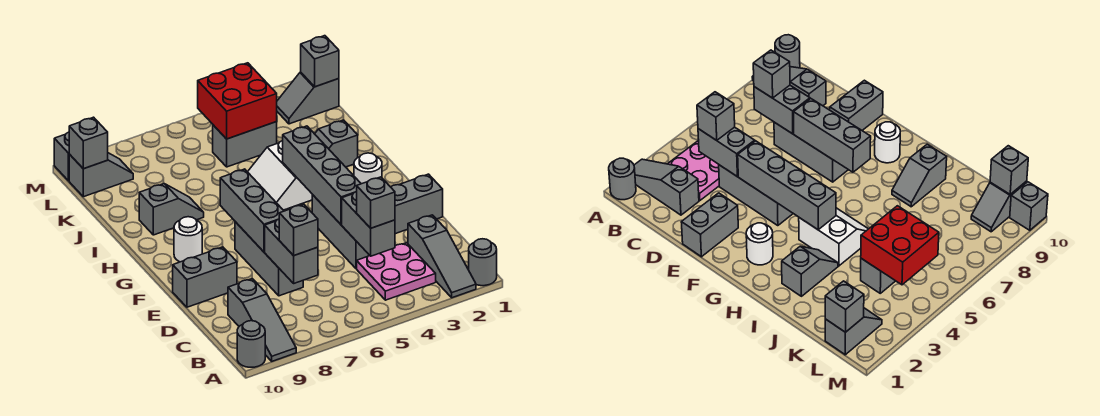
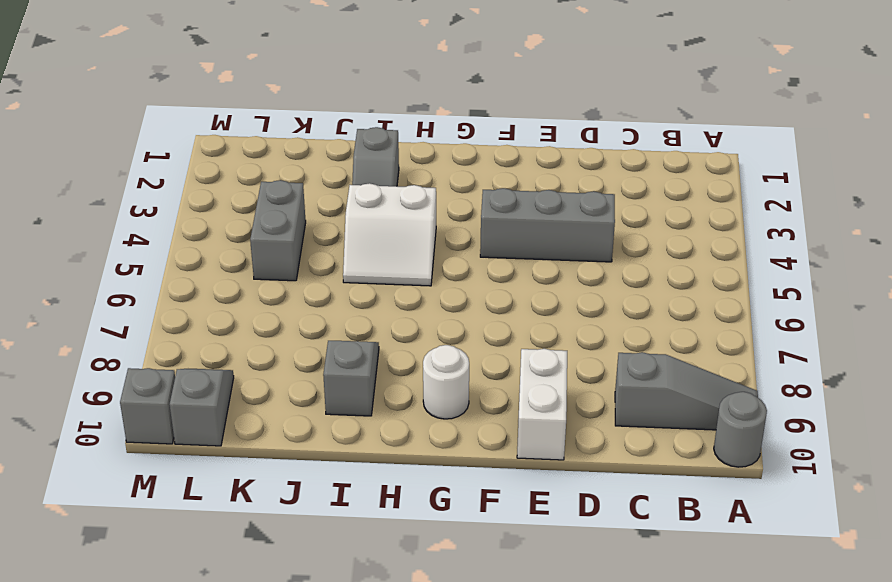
white 1x2 brick [517,349,567,460] -> grey 1x2 brick [173,247,237,307]
none -> grey 1x1 round brick [469,239,497,286]
none -> grey 1x3 slope [408,215,476,298]
none -> pink 2x2 plate [357,243,436,300]

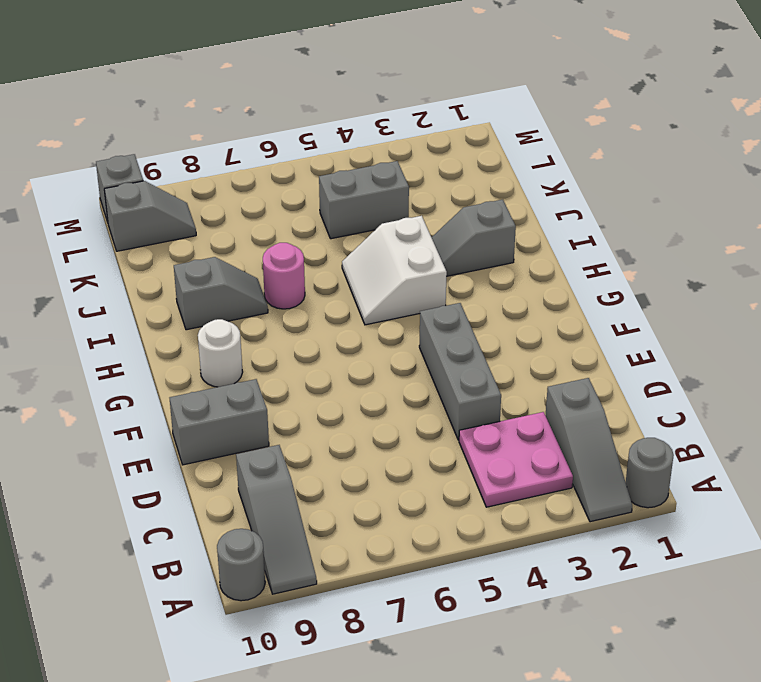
pink 1x1 round brick [263,243,305,309] -> none
none -> grey 1x3 brick [235,222,303,296]
none -> grey 1x2 brick [391,174,443,234]
none -> white 1x1 round brick [354,153,382,184]

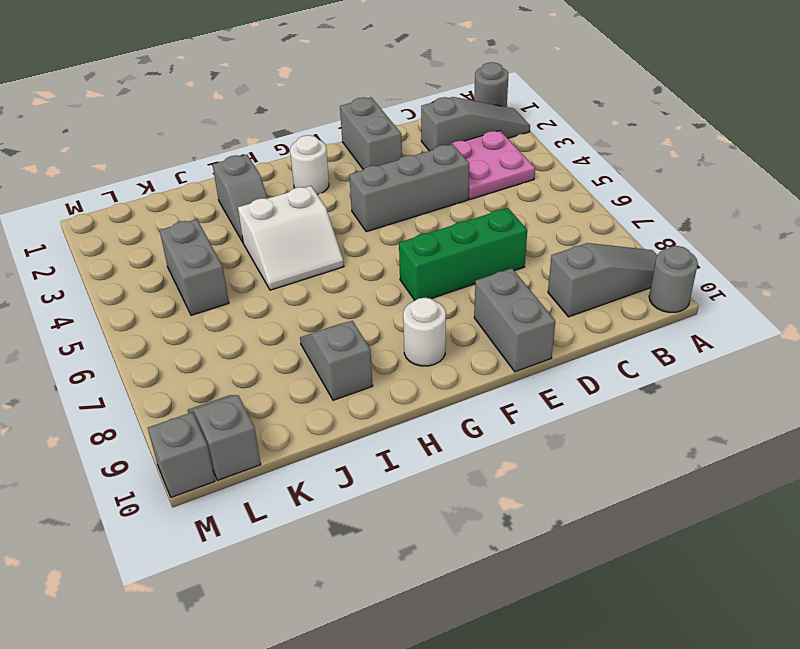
green 1x3 brick [399,208,527,300] -> grey 1x3 brick [235,222,303,296]
none -> grey 1x2 slope [277,72,339,124]
none -> grey 1x2 brick [342,191,395,256]
none -> grey 1x2 brick [265,219,318,283]

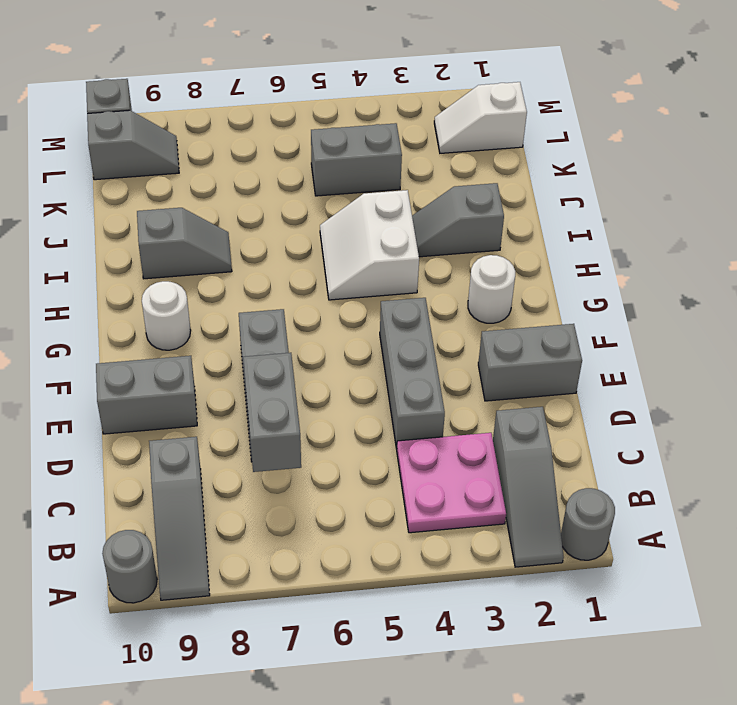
white 1x2 slope [434,82,527,153] -> grey 1x2 slope [277,72,339,124]
none -> grey 1x2 brick [342,191,395,256]
none -> grey 1x4 brick [283,126,361,225]
none -> grey 1x3 brick [220,169,284,252]

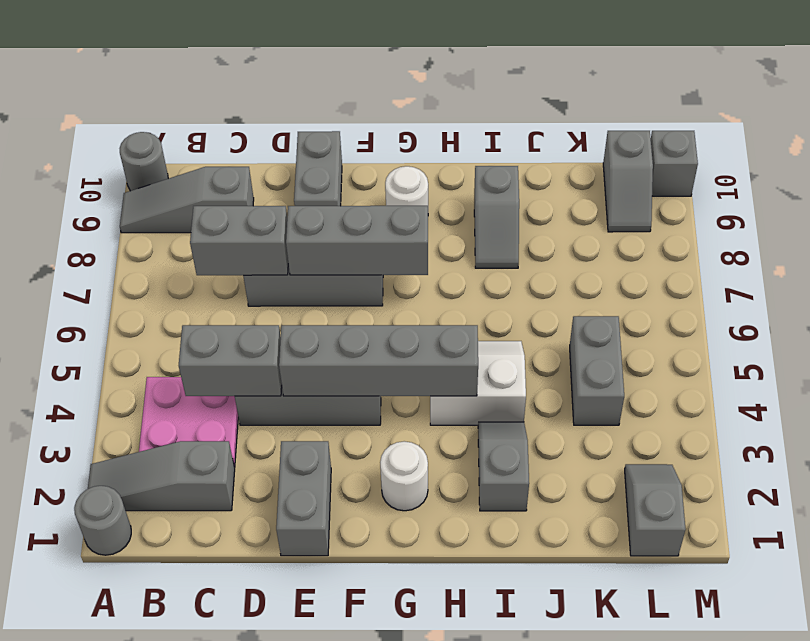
none -> red 2x2 brick [198,63,277,139]
none -> grey 1x1 brick [301,36,339,87]
none -> grey 1x1 brick [69,117,108,169]

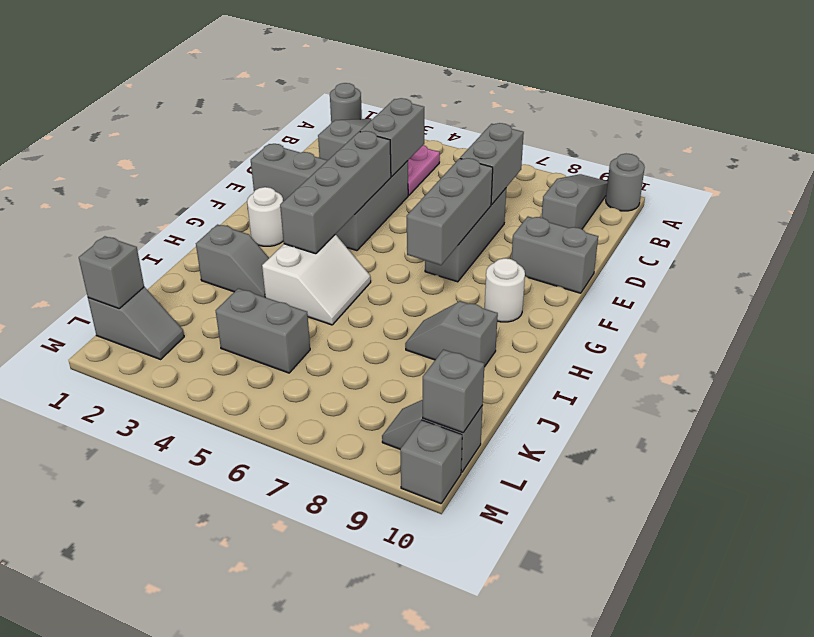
none -> red 2x2 brick [198,63,277,139]
none -> grey 1x1 brick [357,177,395,228]
none -> grey 1x1 brick [279,204,318,256]

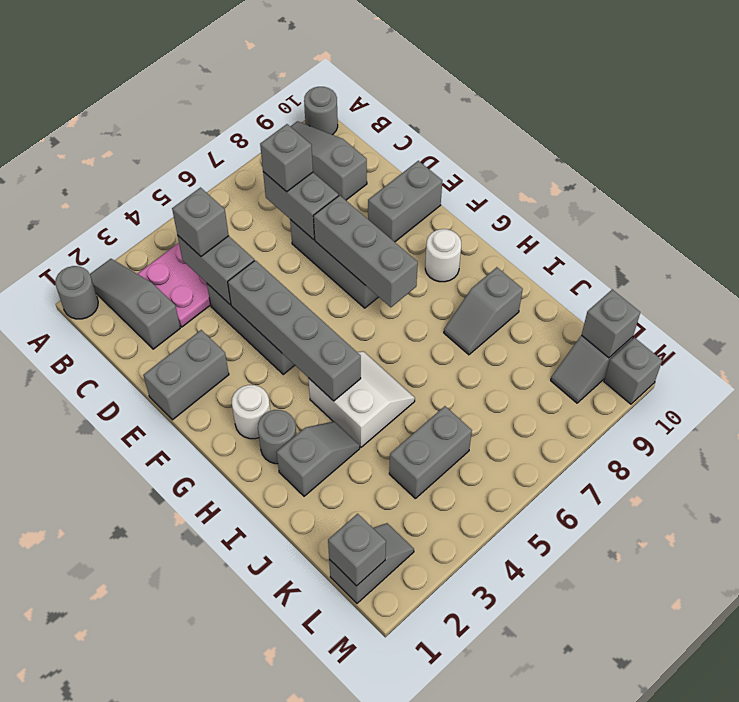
grey 1x1 round brick [258,410,296,464] -> none
none -> red 2x2 brick [198,63,277,139]

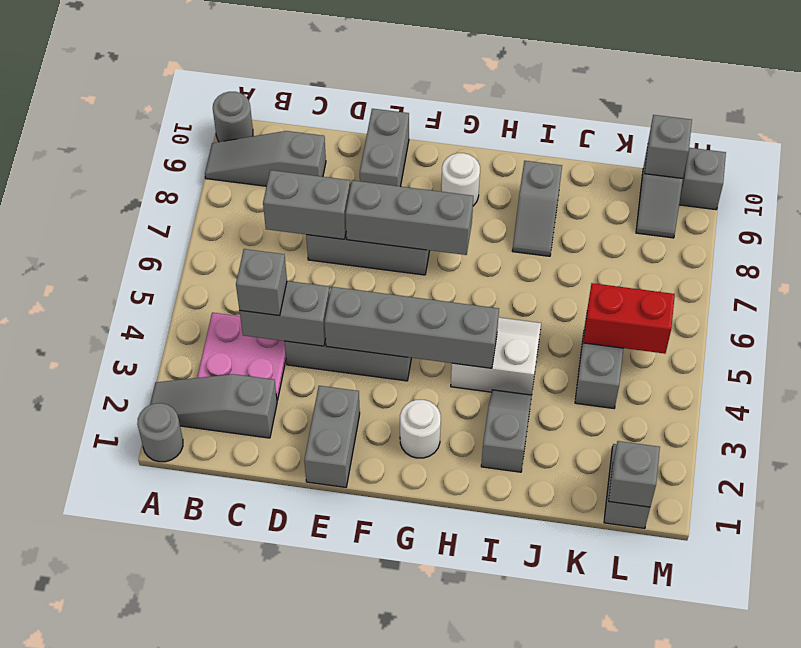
red 1x2 brick [583,283,675,354] -> red 2x2 brick [198,63,277,139]
none -> grey 1x1 brick [279,204,318,256]

